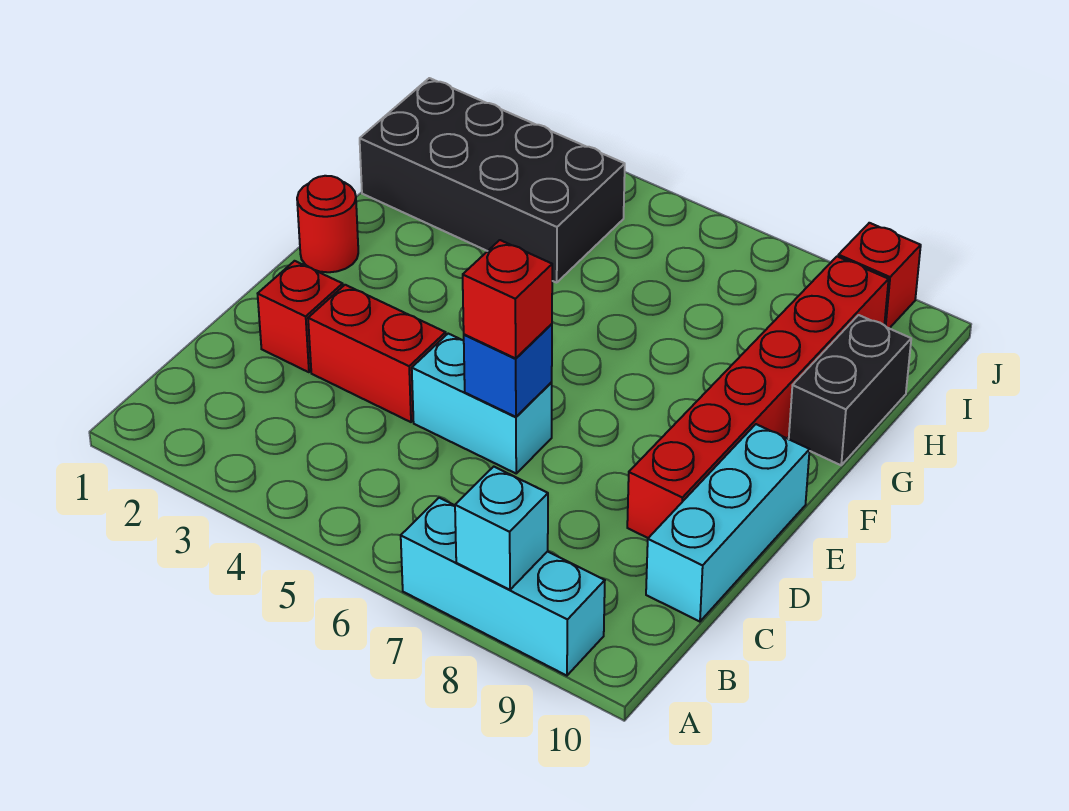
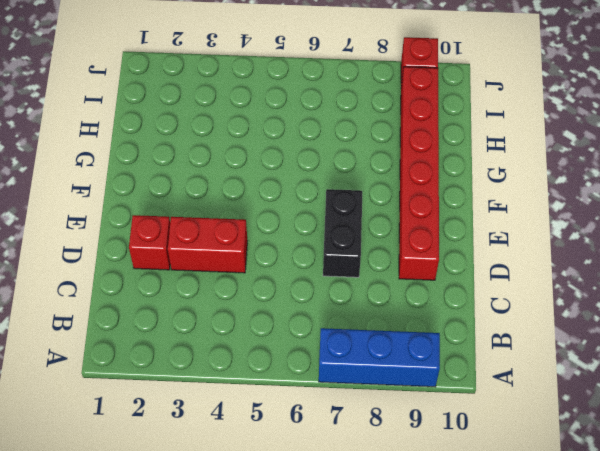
blue 1x3 brick [319,328,440,387] -> cyan 1x3 brick [401,498,605,676]
black 1x2 brick [323,189,362,277] -> black 1x2 brick moved to [789,315,911,465]
none -> cyan 1x3 brick [646,424,810,622]
none -> cyan 1x2 brick [412,334,552,473]
none -> red 1x1 round brick [297,176,358,272]

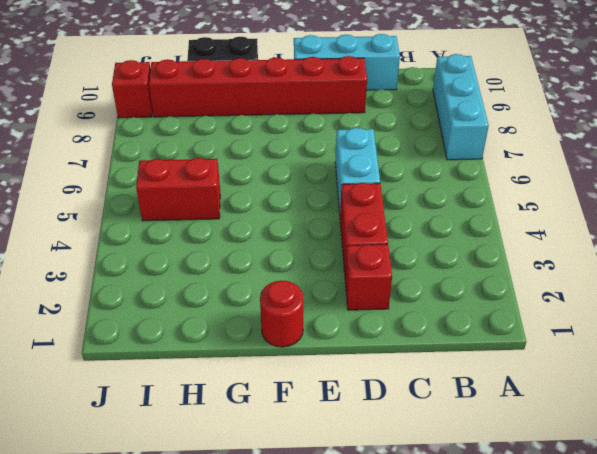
red 1x2 brick [136,158,220,221] -> none
none -> black 2x4 brick [360,78,625,283]
none -> cyan 1x1 brick [455,467,548,590]
none -> blue 1x1 brick [464,324,552,417]

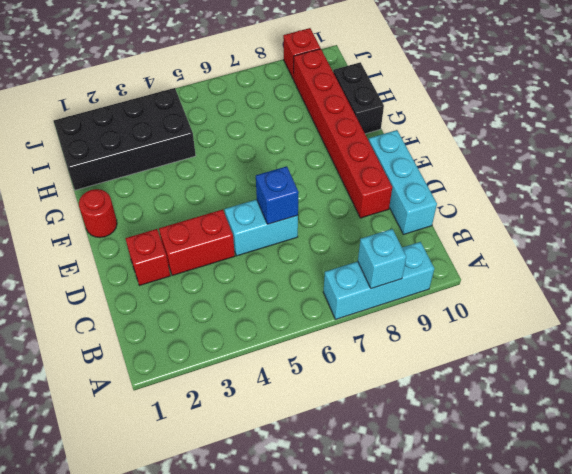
none -> red 1x1 brick [463,240,552,358]

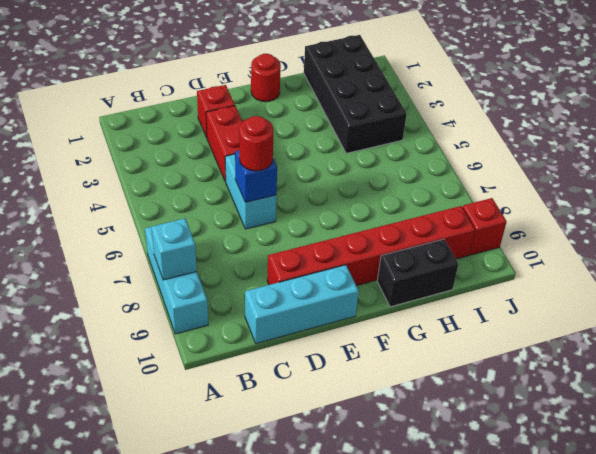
red 1x1 round brick [239,116,274,171] -> red 1x1 brick [463,240,552,358]

